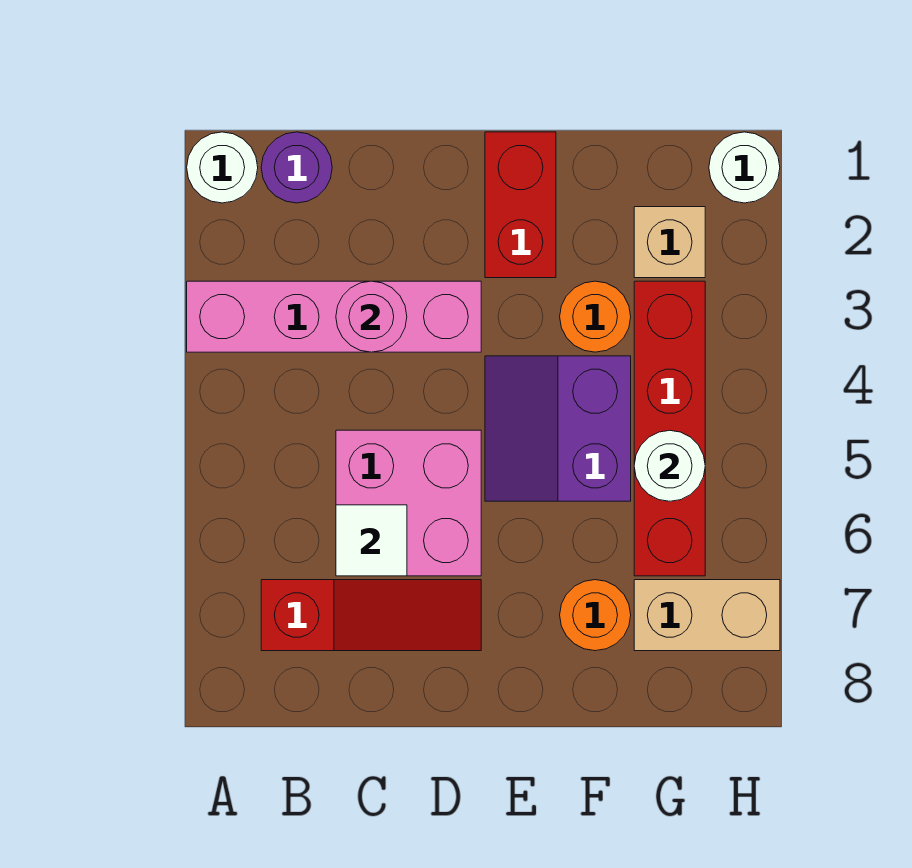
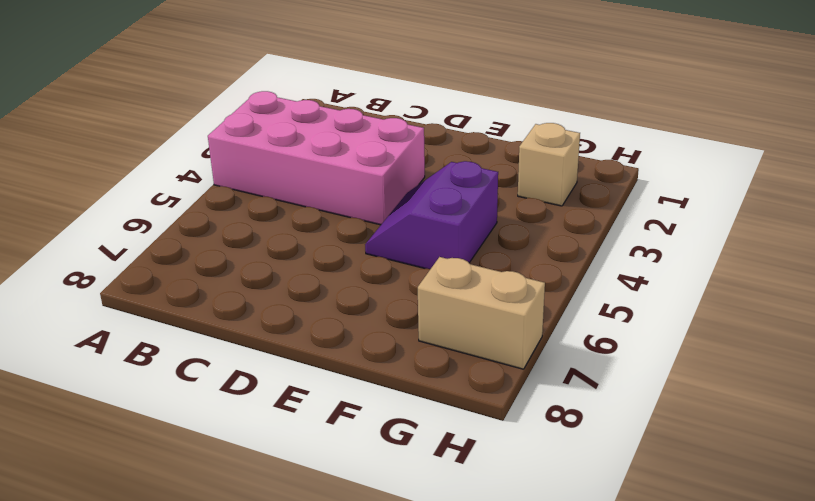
pink 2x4 brick [208,91,425,225] -> pink 1x4 brick [187,281,481,352]
none -> white 1x1 round brick [187,132,258,203]
none -> purple 1x1 round brick [261,132,332,203]
none -> red 1x3 slope [261,580,481,651]

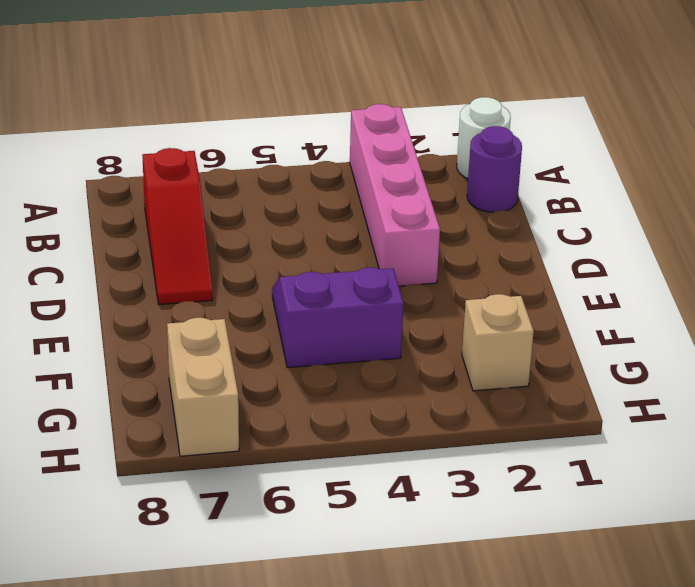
none -> pink 2x2 brick [336,430,481,576]
none -> red 1x2 brick [485,132,556,278]
none -> orange 1x1 round brick [560,281,631,352]

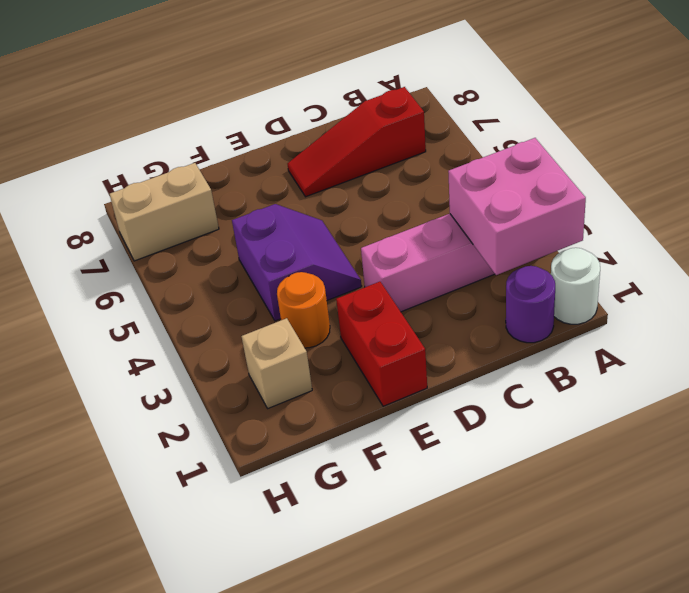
pink 2x2 brick [448,138,586,275] -> pink 2x2 brick moved to [336,430,481,576]
none -> orange 1x1 round brick [560,580,631,651]
none -> red 1x4 brick [634,281,705,576]
none -> white 1x1 round brick [709,132,780,203]

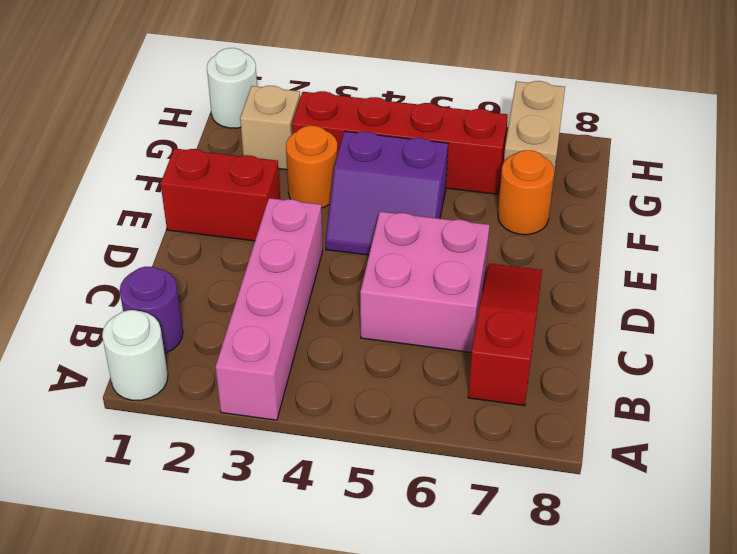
none -> pink 1x1 round brick [336,281,407,352]
none -> white 1x1 tile [336,505,407,576]
none -> white 1x1 round brick [634,430,705,501]

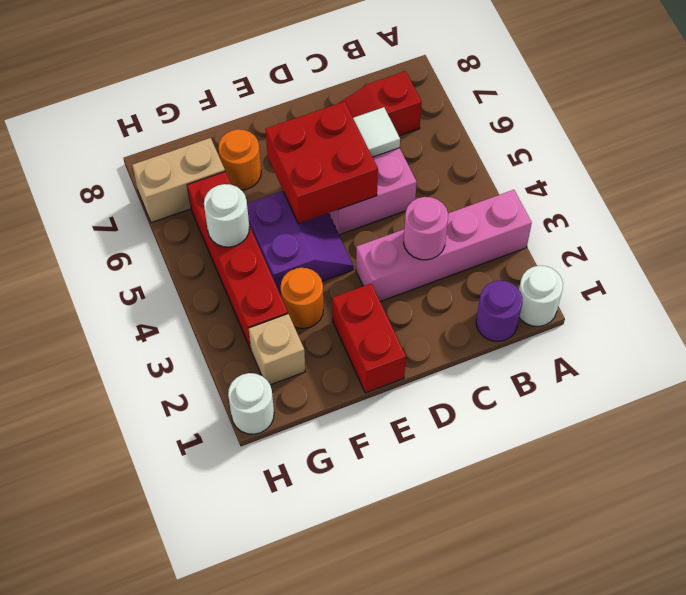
red 2x2 brick [266,101,378,223] -> none

